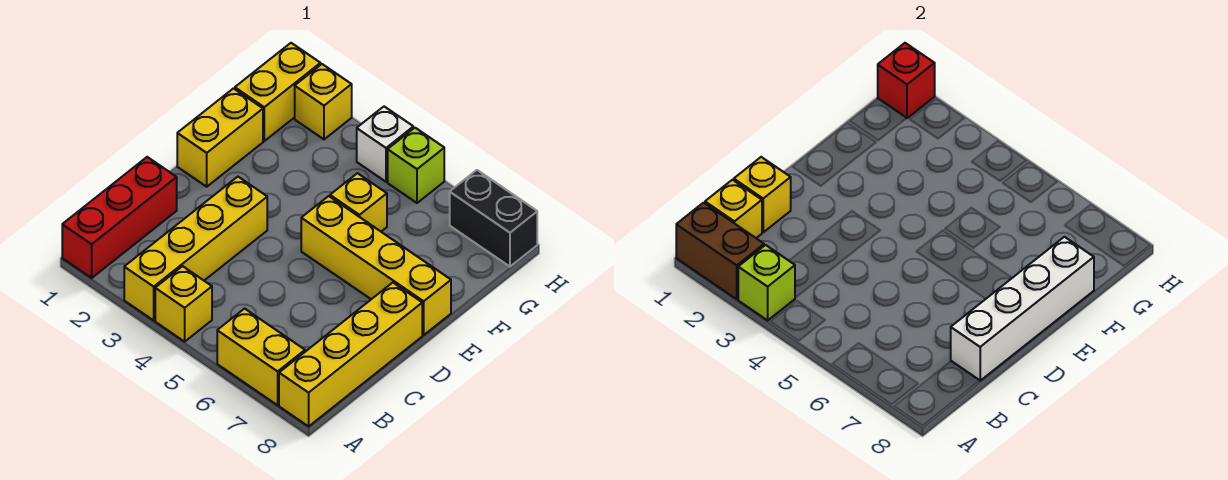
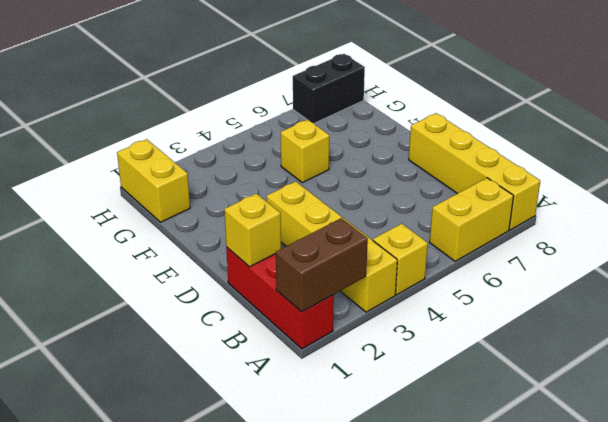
none -> yellow 1x2 brick [177,89,263,187]
none -> yellow 1x4 brick [301,196,451,335]
none -> yellow 1x1 brick [295,64,352,139]

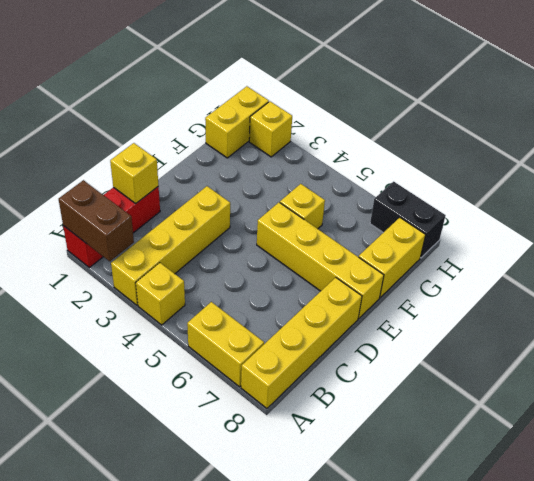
yellow 1x2 brick [359,218,426,298] -> yellow 1x2 brick moved to [177,89,263,187]
none -> white 1x1 brick [357,107,413,182]
none -> lime 1x1 brick [388,128,444,203]
none -> lime 1x1 brick [738,245,795,320]

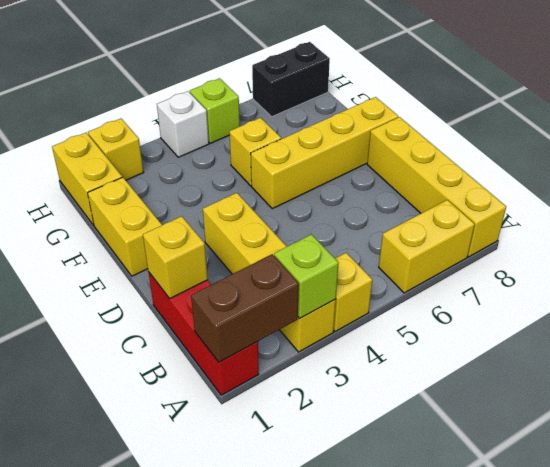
none -> yellow 1x1 brick [705,180,762,238]
none -> white 1x4 brick [951,237,1094,381]
none -> red 1x1 brick [878,43,935,118]

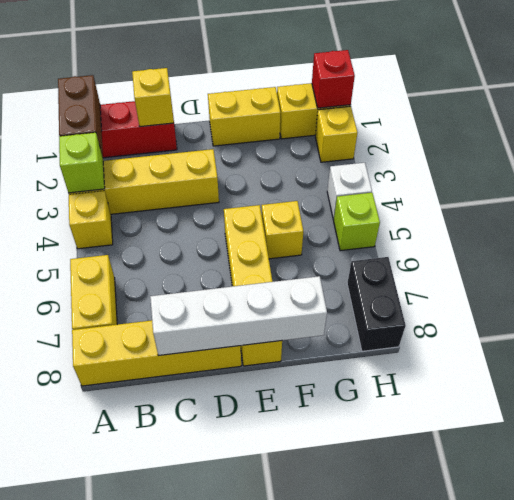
none -> yellow 1x1 brick [705,180,762,238]

